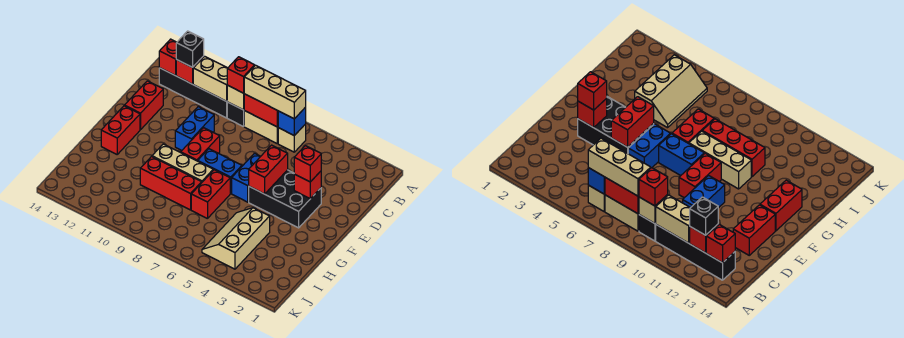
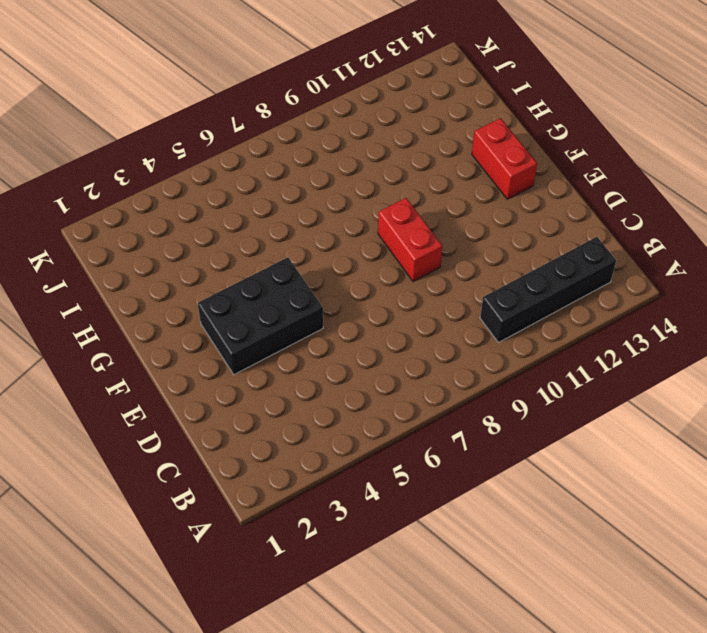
none -> tan 1x1 brick [278,124,306,152]
none -> tan 1x2 brick [244,111,278,143]
none -> black 1x1 brick [227,102,244,127]

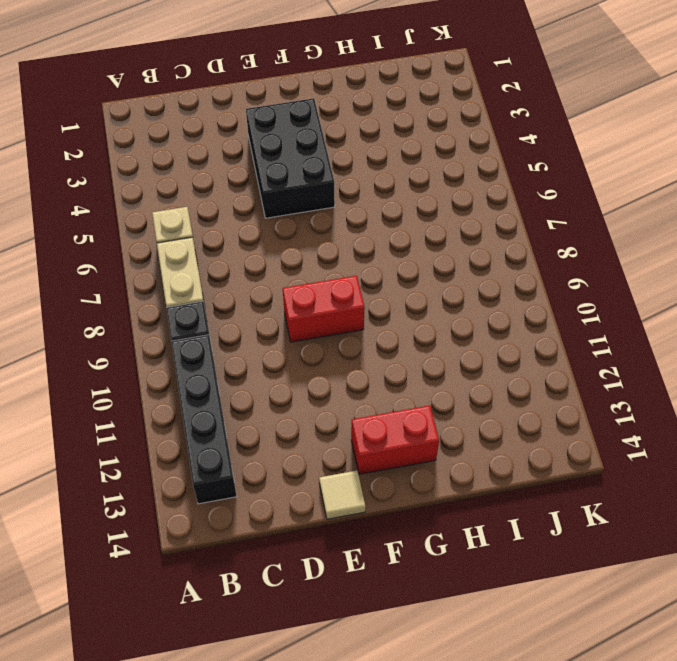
tan 1x1 tile [319,471,366,519] -> none
none -> blue 1x2 brick [175,107,214,150]
none -> red 1x2 brick [124,81,163,130]
none -> blue 1x2 brick [232,153,260,202]

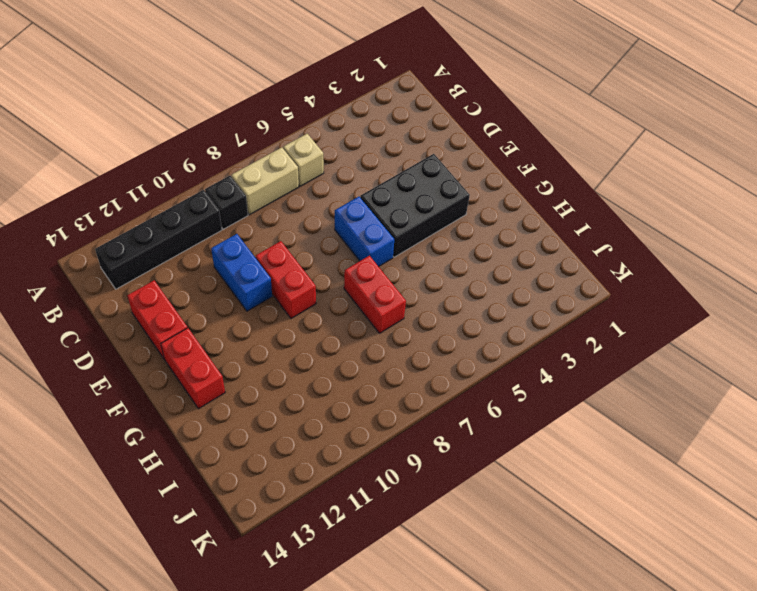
none -> blue 1x2 brick [198,149,242,193]
none -> tan 1x3 brick [152,144,213,182]
none -> tan 2x3 slope [202,208,270,269]

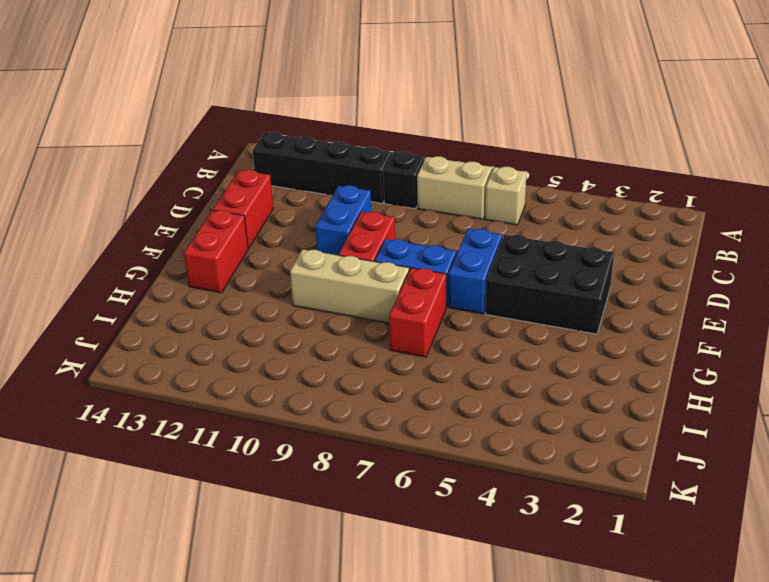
none -> tan 2x3 slope [202,208,270,269]
none -> red 1x3 brick [140,157,202,210]
none -> blue 1x1 brick [278,108,306,136]

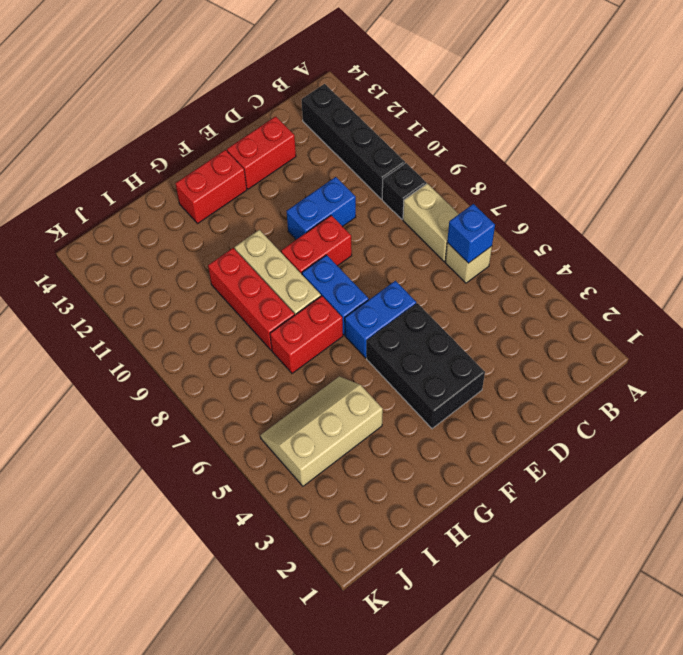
none -> red 1x2 brick [244,94,278,127]
none -> tan 1x1 brick [227,85,244,110]
none -> tan 1x2 brick [193,56,228,101]

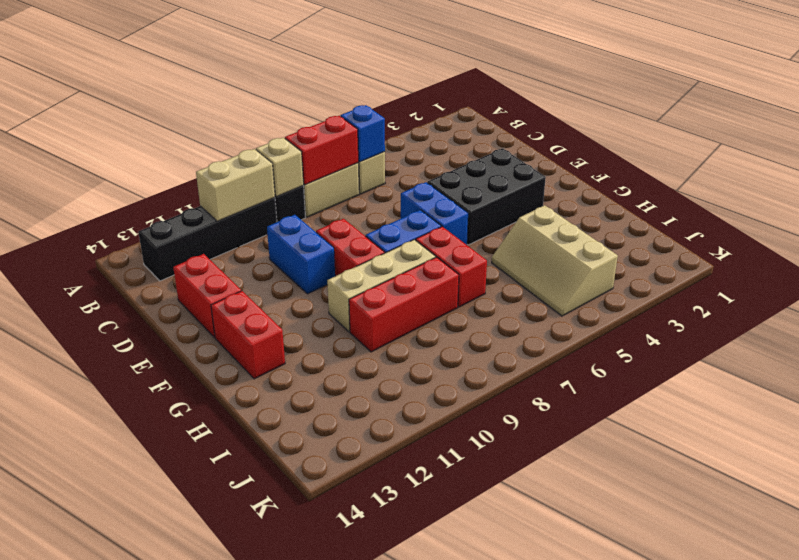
none -> red 1x1 brick [176,56,204,84]
none -> red 1x1 brick [159,39,177,76]
none -> red 1x1 brick [294,171,321,199]

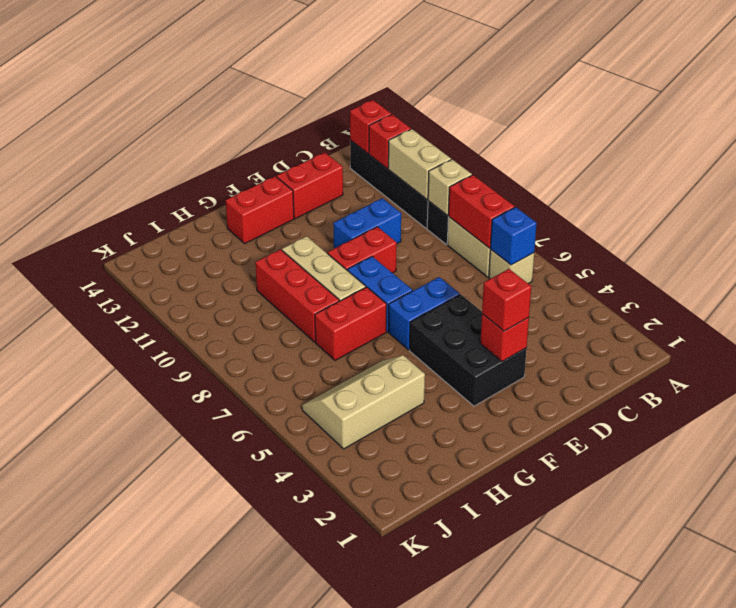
none -> red 1x2 brick [249,145,288,194]
none -> tan 1x3 brick [244,65,306,119]
none -> red 1x1 brick [227,57,255,93]

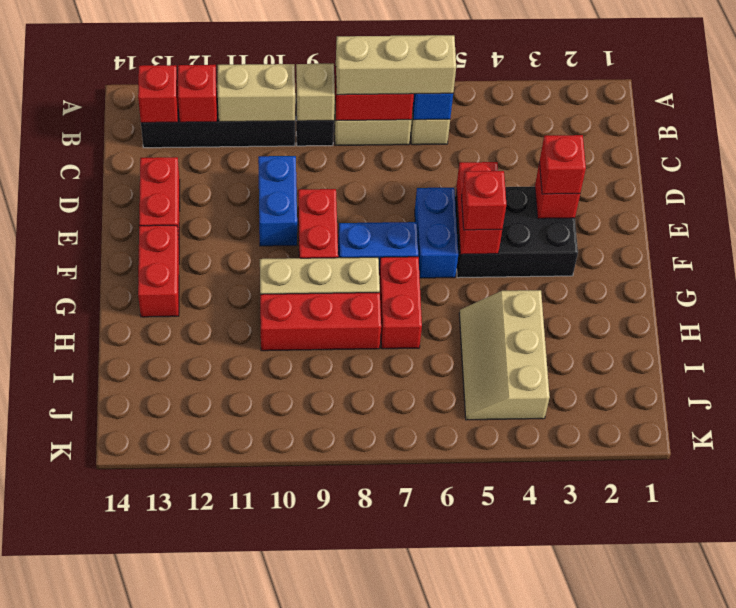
red 1x1 brick [462,171,506,230] -> red 1x1 brick moved to [227,57,255,93]
none -> black 1x1 brick [176,31,204,67]

